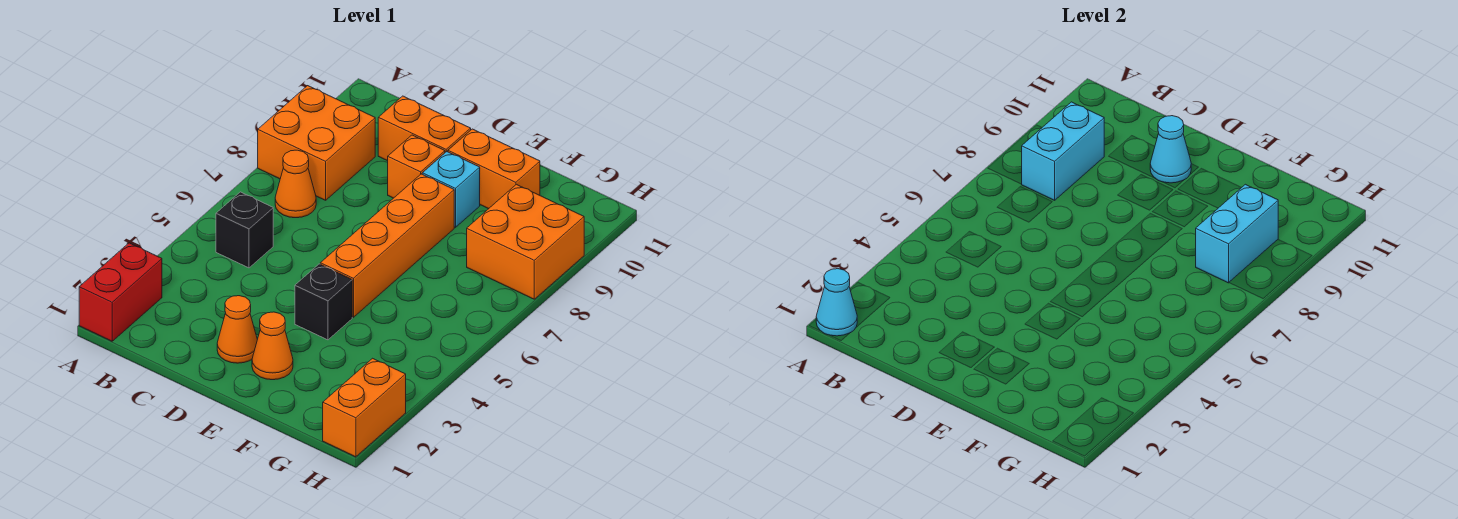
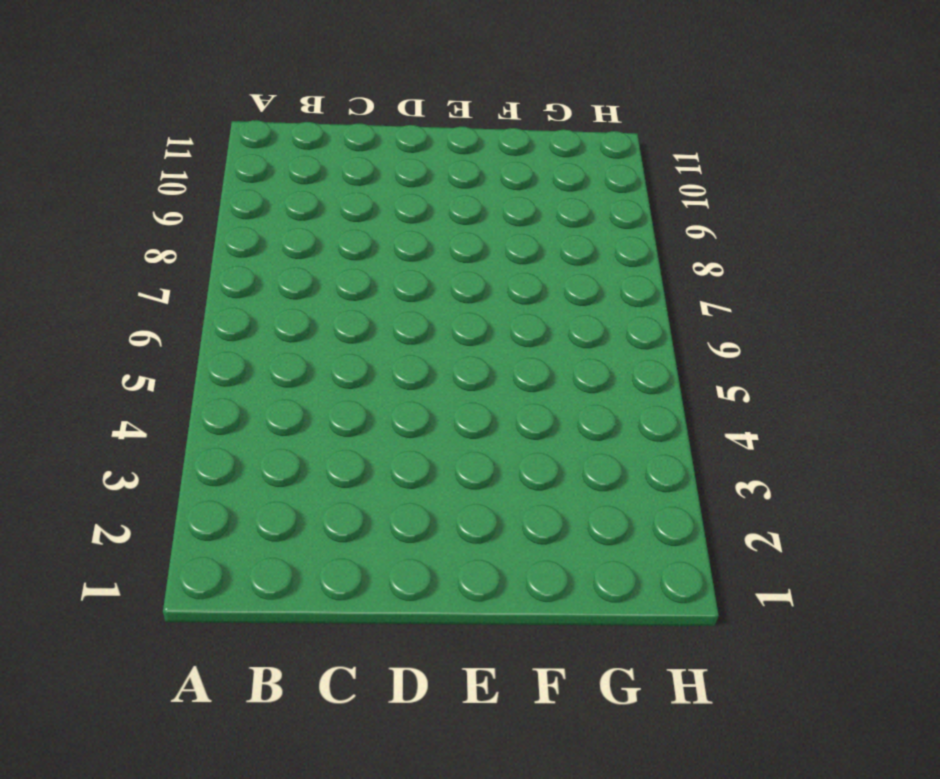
none -> red 1x2 brick [79,243,162,341]
none -> orange 2x2 brick [258,86,375,200]
none -> black 1x1 brick [216,192,273,268]

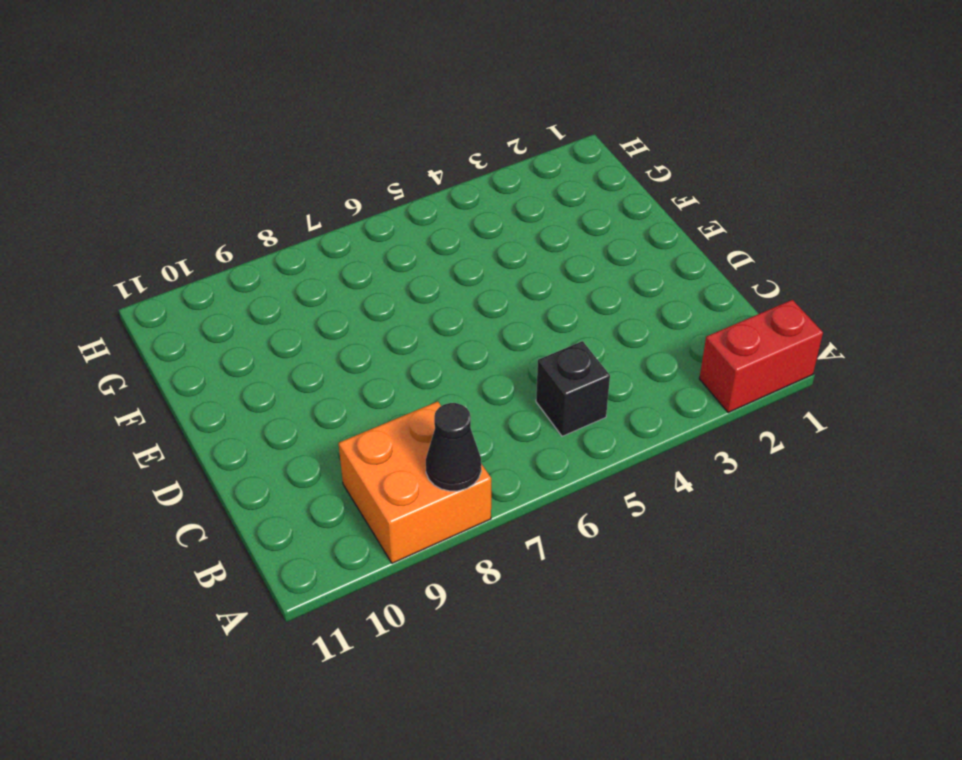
black 1x1 cone [426,403,481,491] -> none
none -> orange 1x1 cone [275,150,316,218]
none -> orange 1x2 brick [378,96,471,161]
none -> orange 1x1 cone [217,296,257,363]

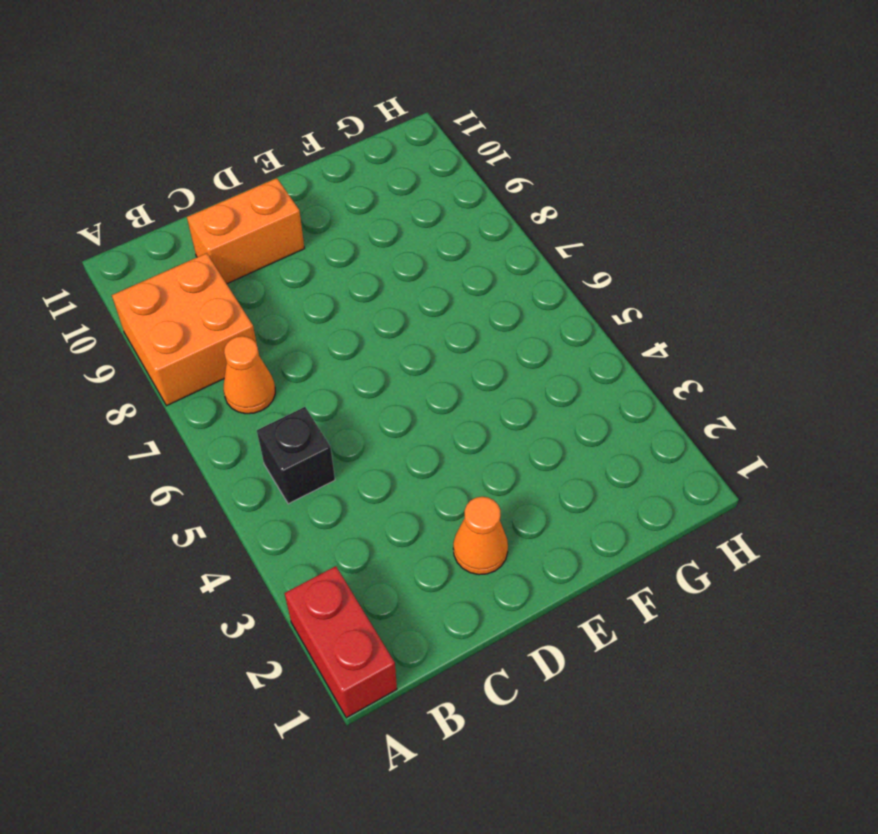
none -> orange 1x1 brick [388,135,445,198]
none -> orange 1x1 cone [252,312,293,380]
none -> black 1x1 brick [295,264,352,340]

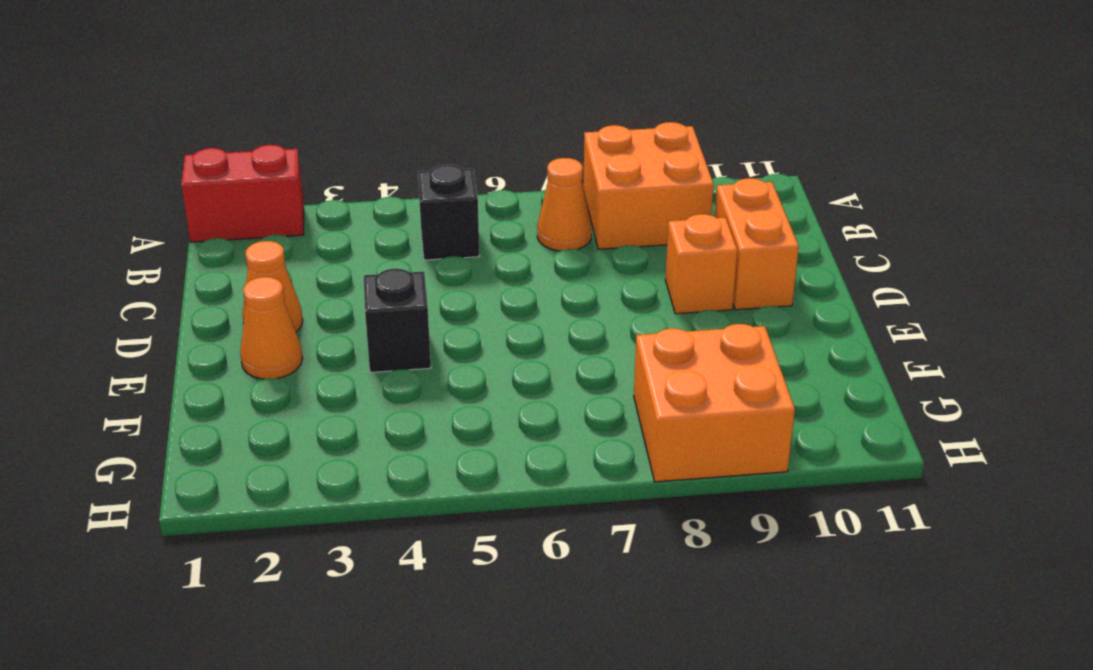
none -> orange 1x4 brick [320,174,454,317]
none -> cyan 1x1 brick [422,152,480,227]
none -> orange 1x2 brick [448,129,540,209]

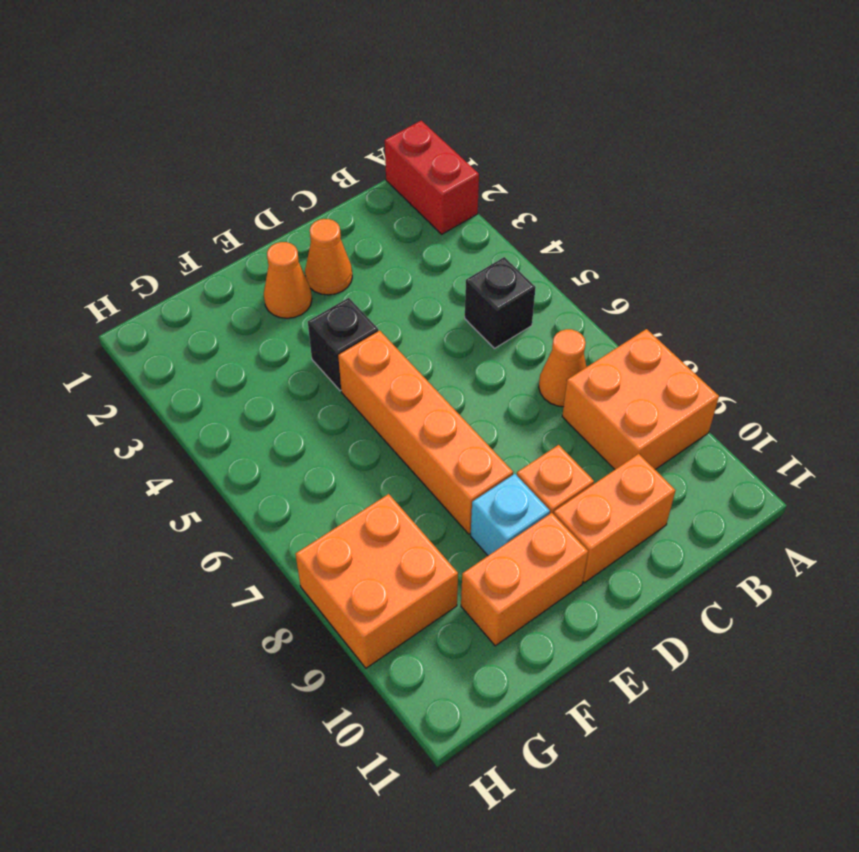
none -> orange 1x2 brick [323,358,406,457]
none -> cyan 1x1 cone [816,269,857,336]
none -> cyan 1x2 brick [1022,102,1104,200]

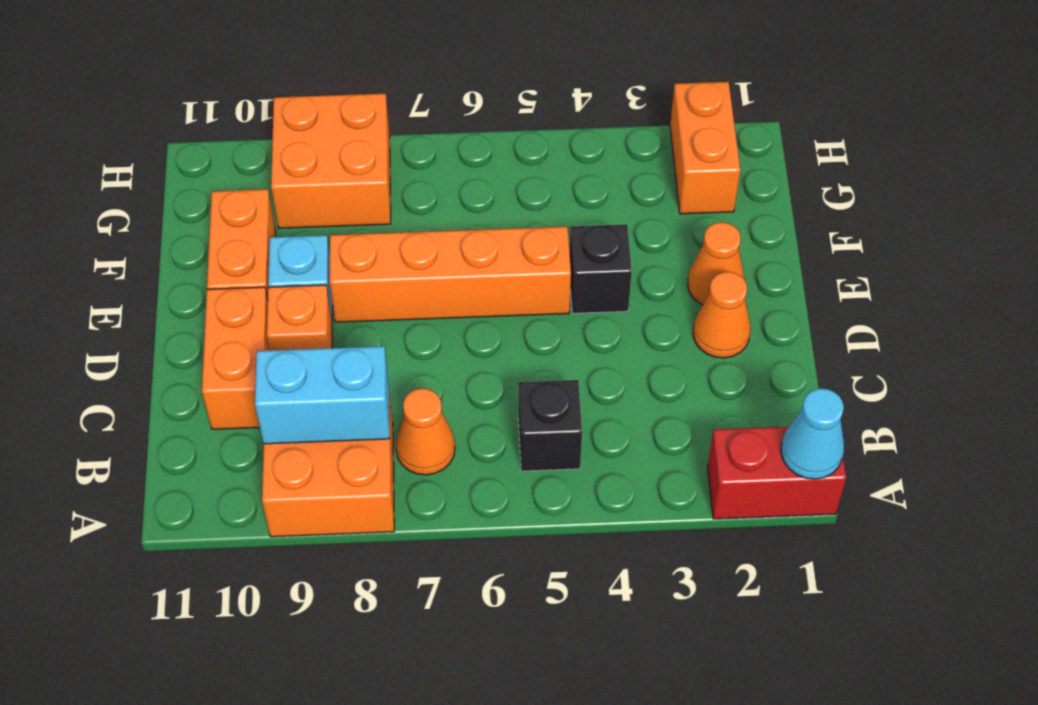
orange 1x2 brick [670,82,740,214] -> orange 1x2 brick turned to [323,358,406,457]
none -> cyan 1x1 cone [1150,116,1191,183]
none -> cyan 1x2 brick [1196,184,1278,283]

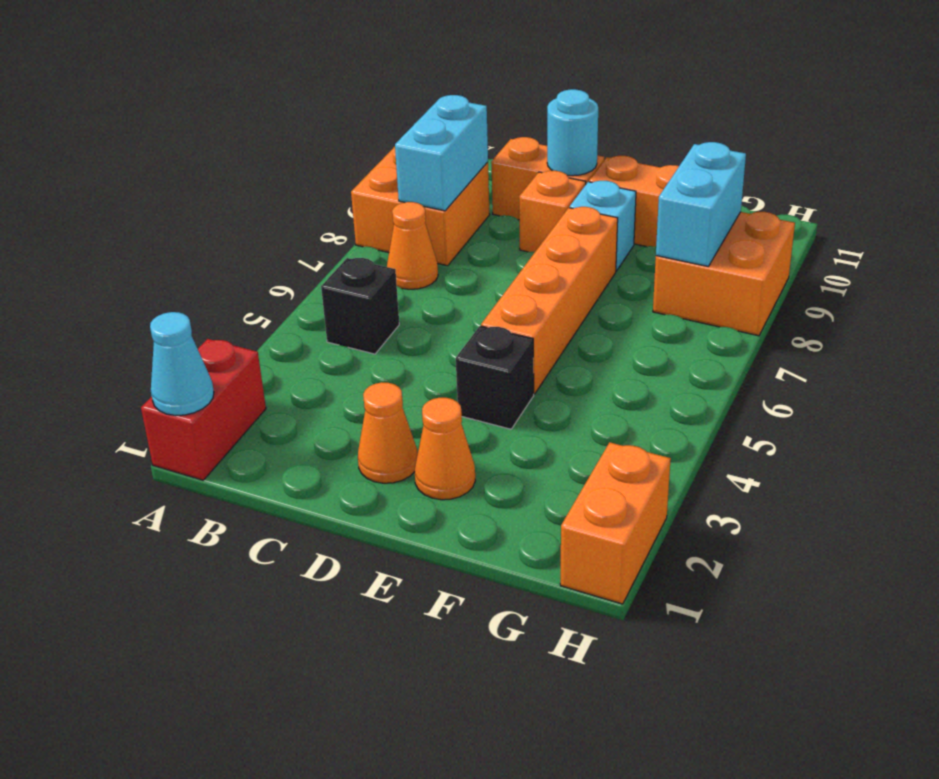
cyan 1x1 round brick [547,89,598,176] -> cyan 1x1 cone [1150,116,1191,183]

